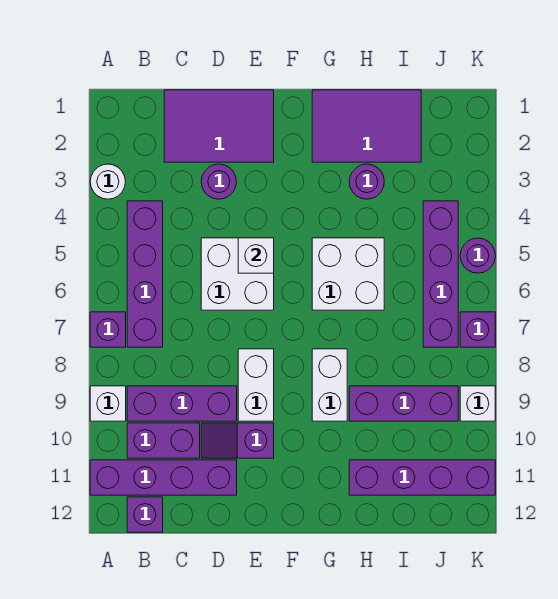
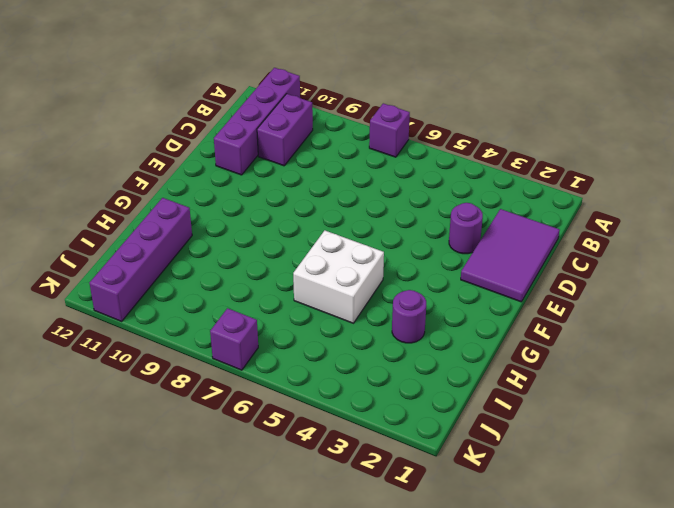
none -> white 1x1 round brick [90,164,125,199]
none -> white 1x1 brick [90,386,126,421]
none -> purple 1x4 brick [127,201,163,347]

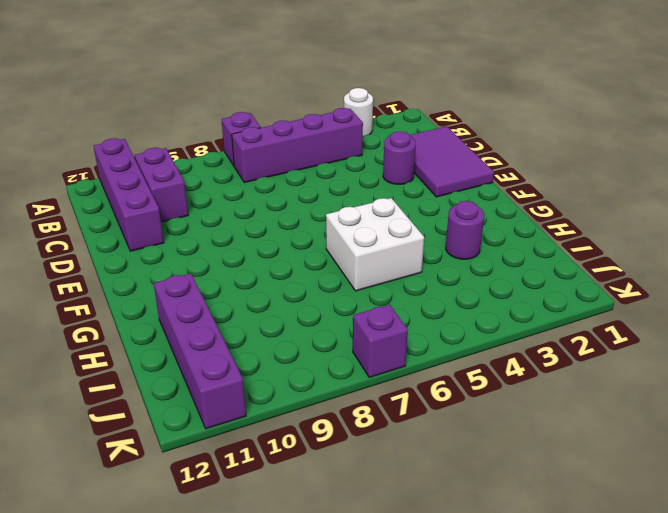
none -> white 1x1 brick [90,386,126,421]
none -> purple 1x3 brick [127,386,237,421]
none -> purple 1x1 brick [127,497,163,532]

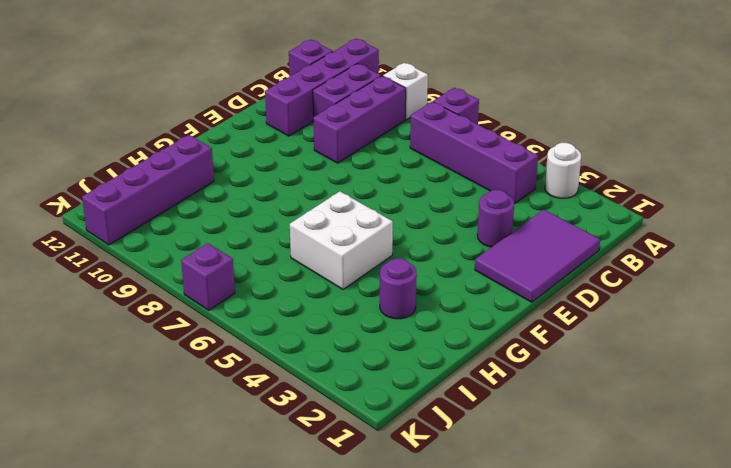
none -> white 2x2 brick [201,238,274,310]
none -> purple 1x2 slope [201,423,274,458]
none -> white 1x2 brick [238,349,274,421]

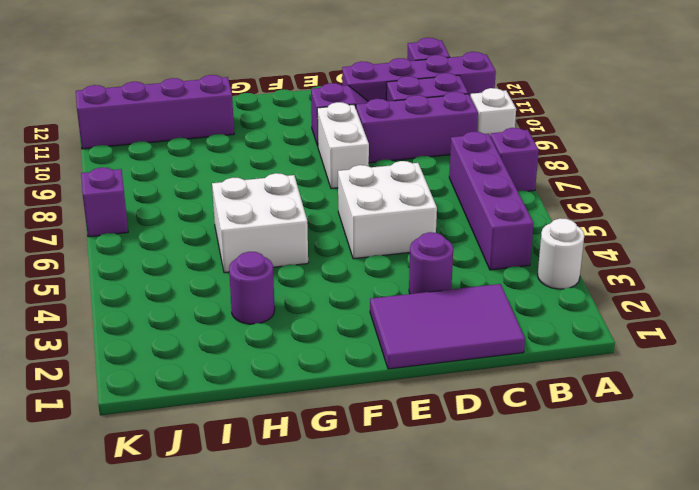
none -> purple 2x3 tile [312,90,421,162]
none -> white 1x2 brick [312,349,347,421]
none -> purple 1x3 brick [349,386,458,421]

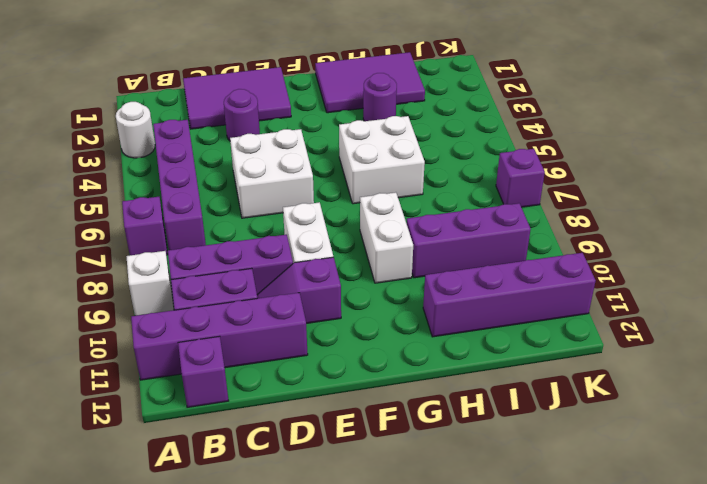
none -> purple 1x4 brick [423,201,458,347]
none -> purple 1x1 round brick [460,238,495,273]
none -> white 1x1 brick [460,386,495,421]

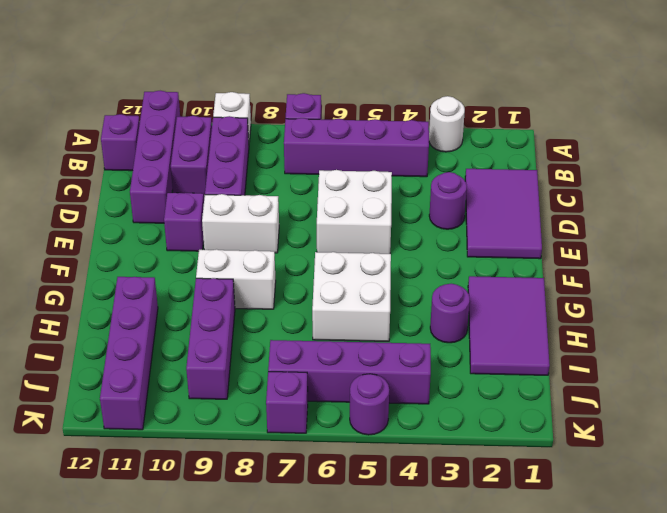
none -> white 1x1 brick [460,386,495,421]
none -> white 1x1 brick [238,238,274,273]

